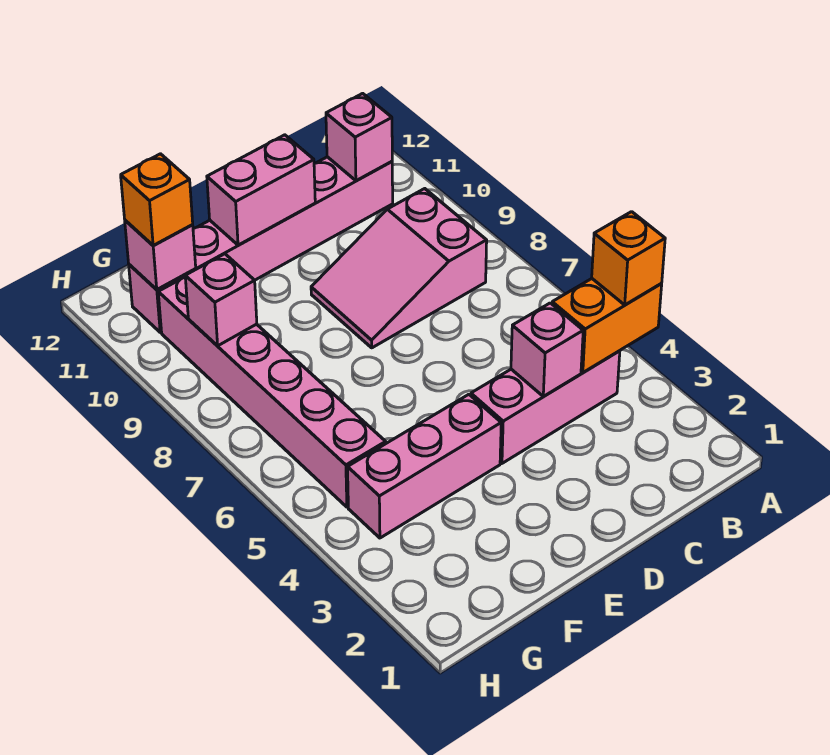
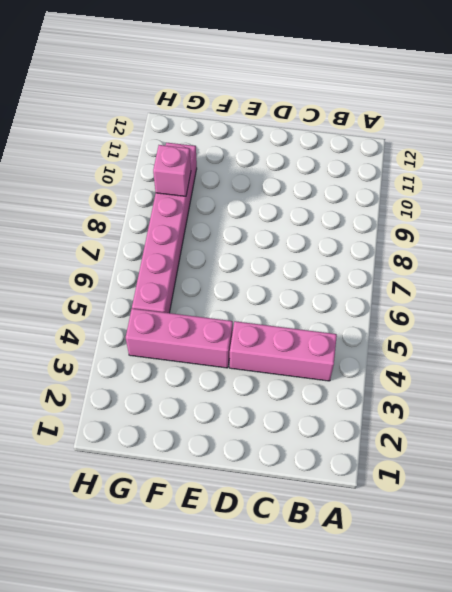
none -> pink 2x3 slope [311,189,487,348]
none -> pink 1x6 brick [129,157,393,332]
none -> orange 1x2 brick [552,279,662,373]

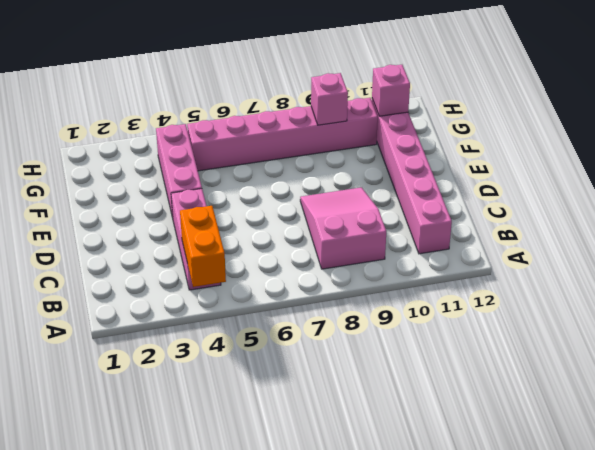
none -> pink 1x1 brick [326,93,392,181]
none -> pink 1x1 brick [511,303,583,397]
none -> pink 1x2 brick [207,135,315,245]

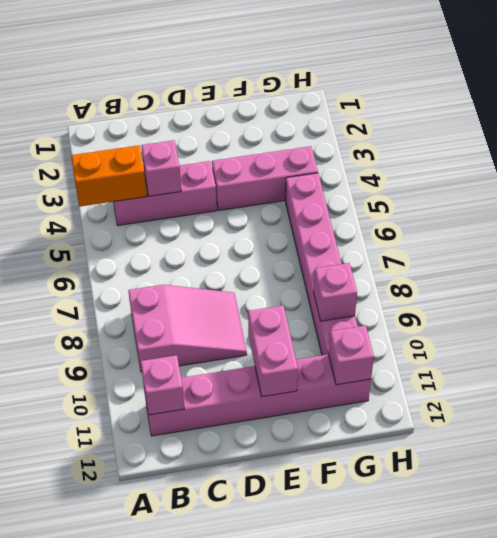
pink 1x2 brick [248,305,298,397] -> pink 1x2 brick turned to [207,135,315,245]
none -> orange 1x1 brick [592,212,665,305]
none -> orange 1x1 brick [121,154,193,245]

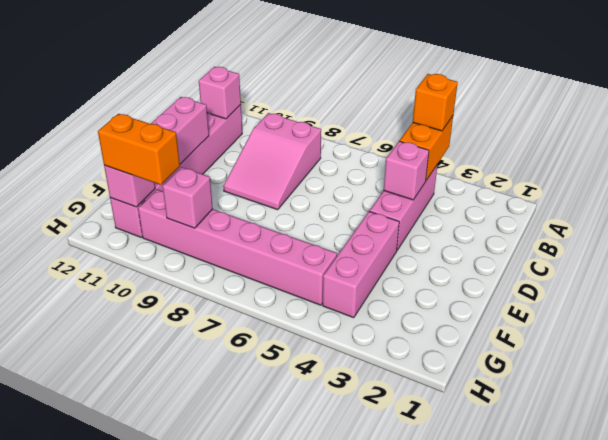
orange 1x2 brick [98,114,180,185] -> orange 1x1 brick [121,154,193,245]

